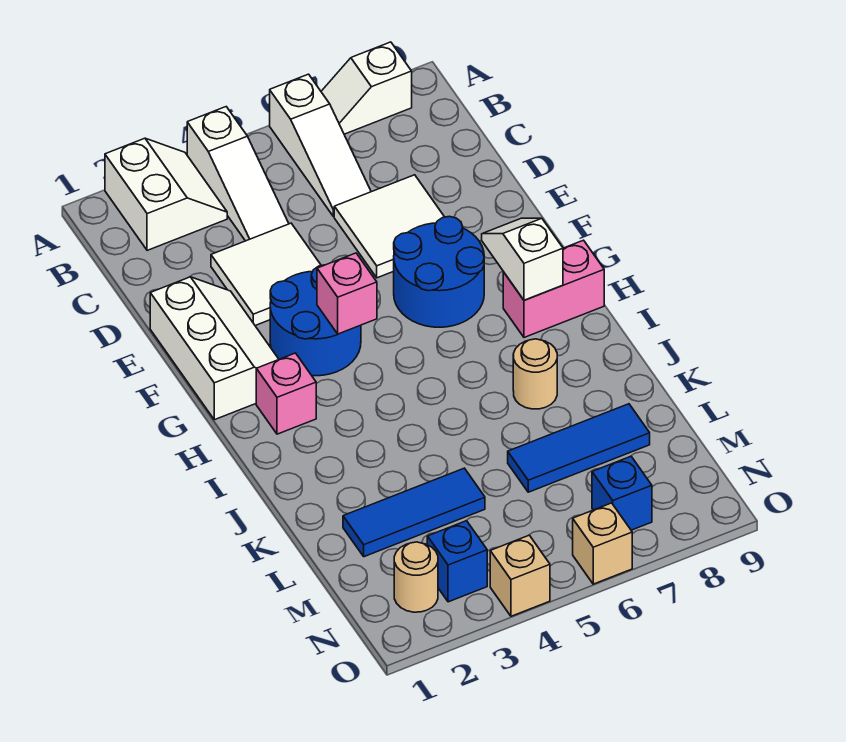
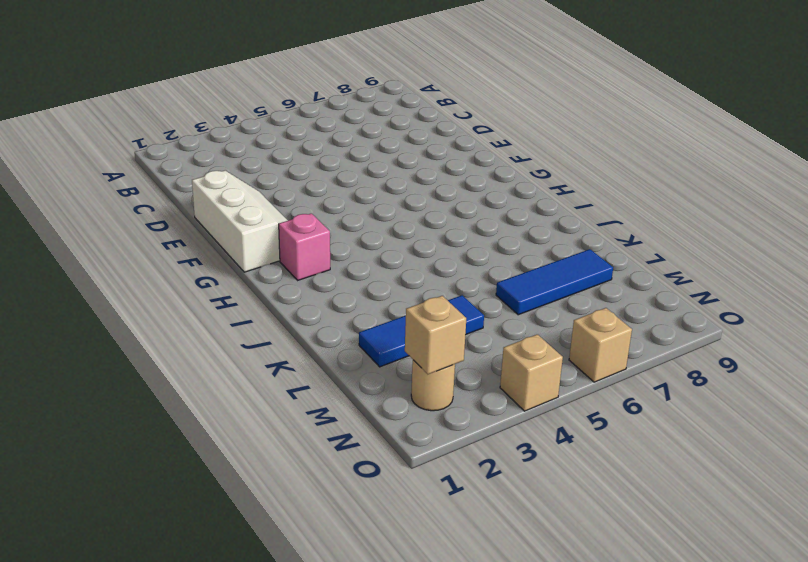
tan 1x1 brick [405,296,466,374] -> none
none -> white 2x2 slope [105,138,227,250]
none -> white 1x3 slope [187,107,289,241]
none -> white 1x3 slope [270,74,371,217]

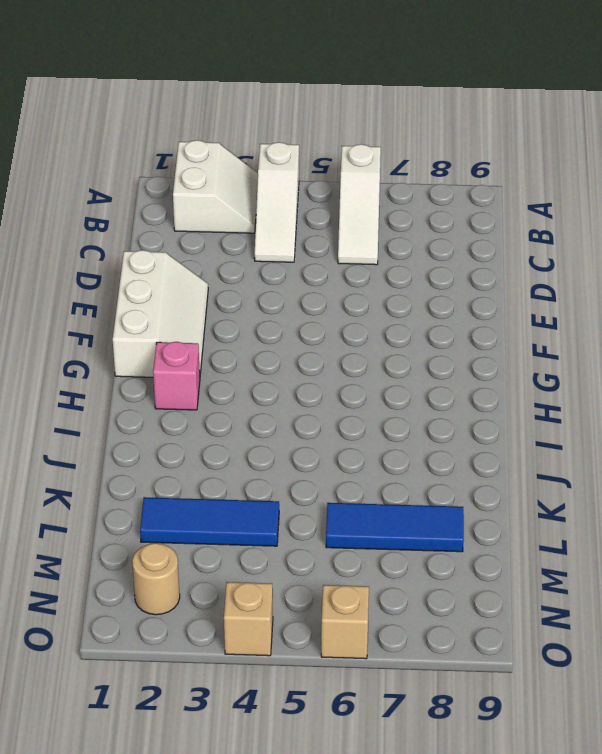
none -> white 1x2 slope [321,42,412,134]
none -> white 2x2 tile [211,223,321,326]
none -> white 2x2 tile [334,175,444,278]

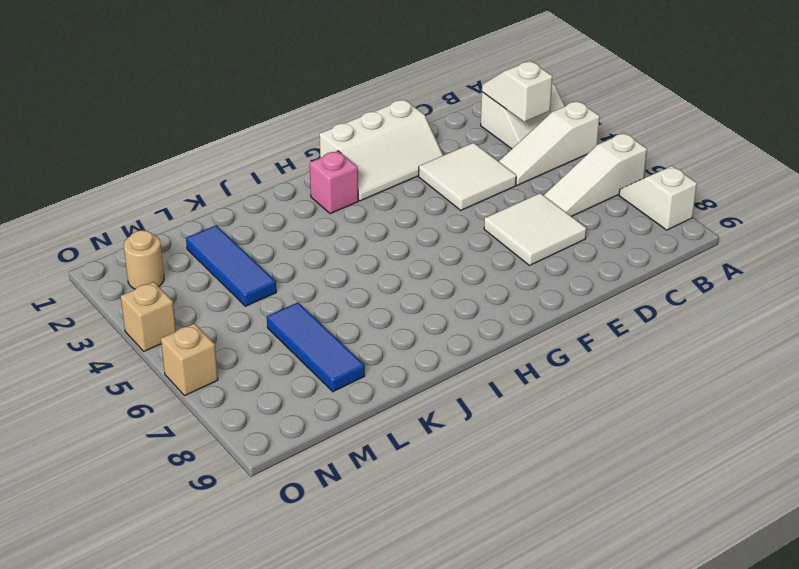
white 1x2 slope [482,61,552,122] -> white 1x2 slope turned to [482,218,563,300]
none -> blue 2x2 round brick [270,265,361,376]
none -> blue 2x2 round brick [394,216,484,327]
none -> pink 1x2 brick [503,240,604,337]

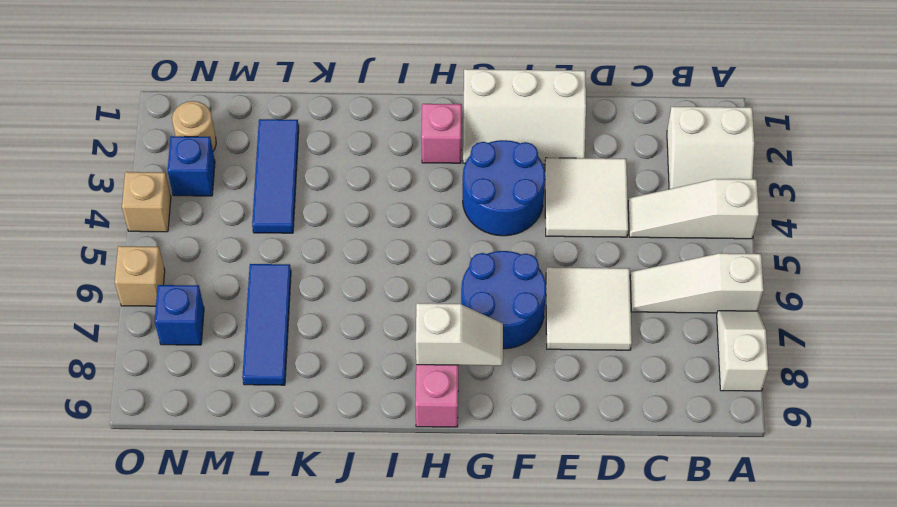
none -> tan 1x1 round brick [513,339,557,409]
none -> pink 1x1 brick [317,253,377,334]

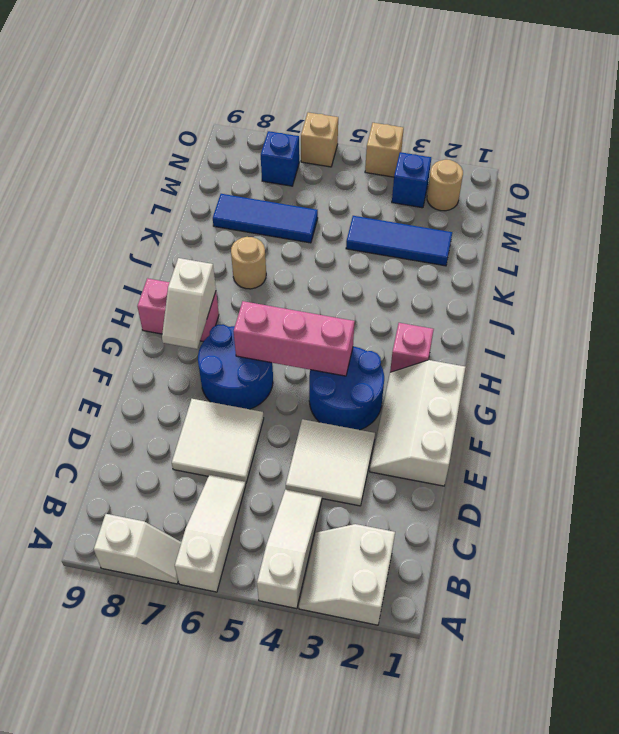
pink 1x3 brick [234,301,355,376] -> pink 1x1 brick [317,253,377,334]

